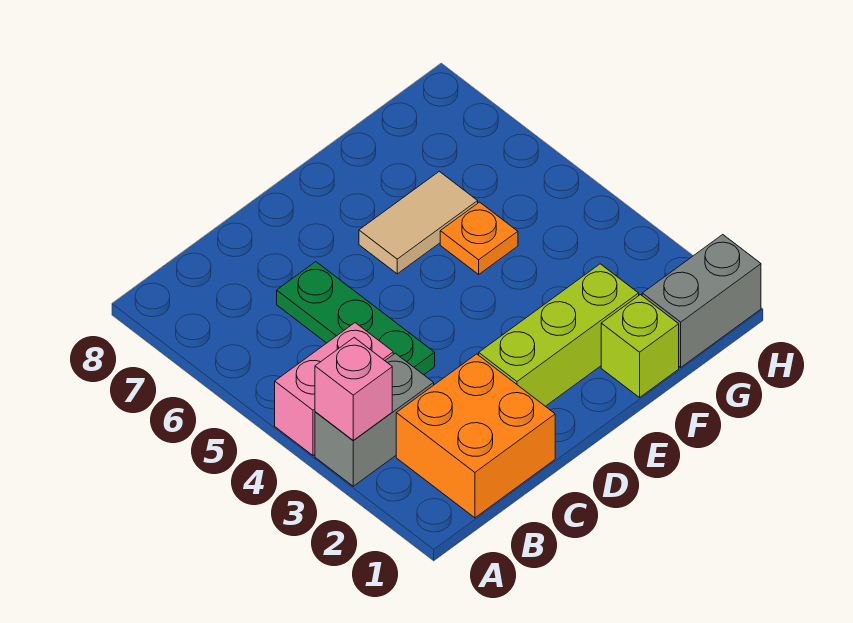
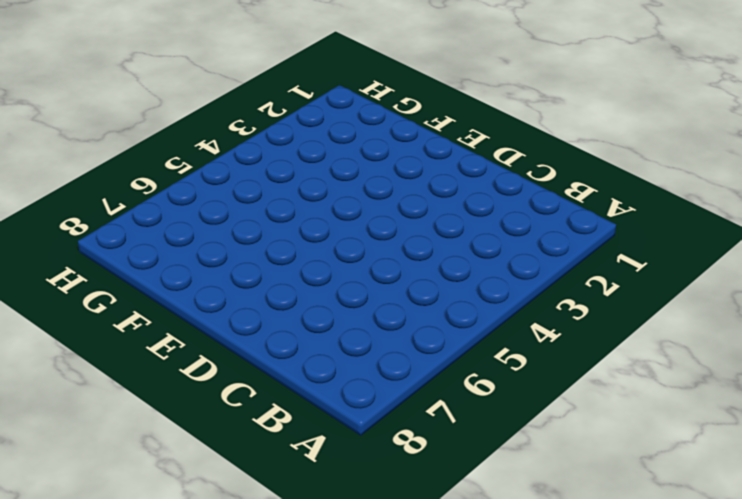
none -> grey 1x2 brick [315,353,434,486]
none -> pink 1x2 brick [275,323,393,456]

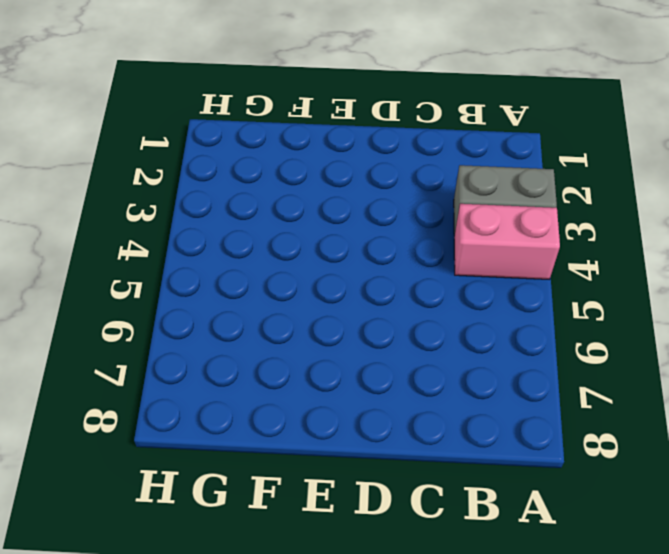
none -> orange 2x2 brick [396,354,555,518]
none -> green 1x3 plate [277,262,435,375]

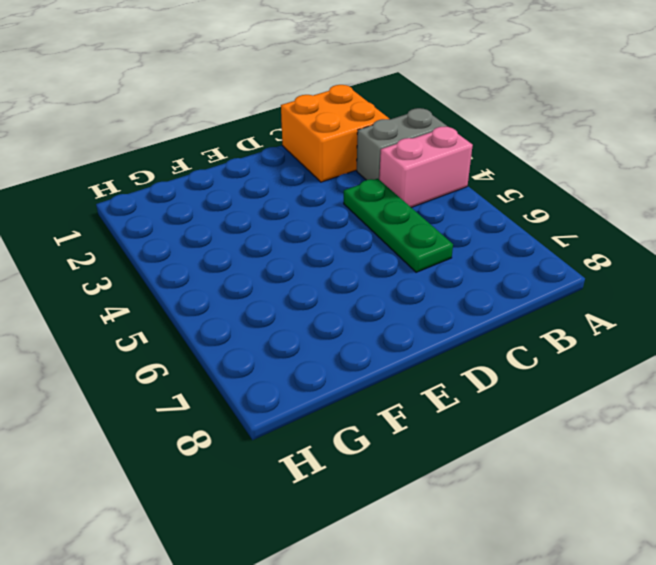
none -> lime 1x3 brick [479,264,639,406]
none -> tan 1x2 tile [359,171,478,274]

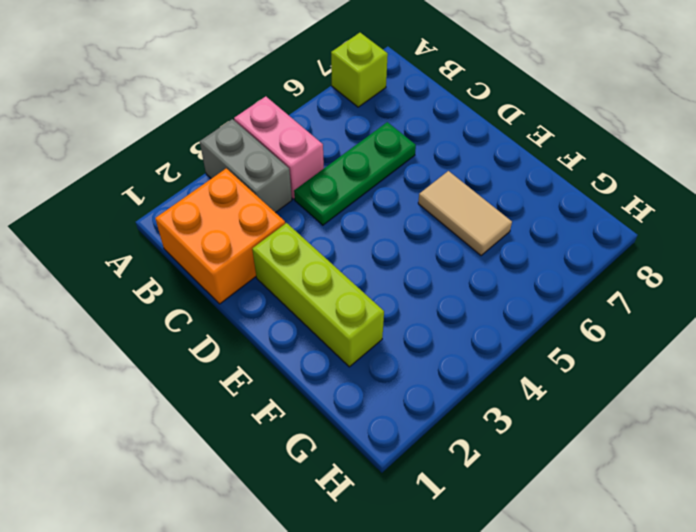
lime 1x1 brick [331,33,388,107] -> lime 1x1 brick moved to [601,295,679,398]
none -> orange 1x1 plate [440,202,518,274]
none -> grey 1x2 brick [642,235,761,367]

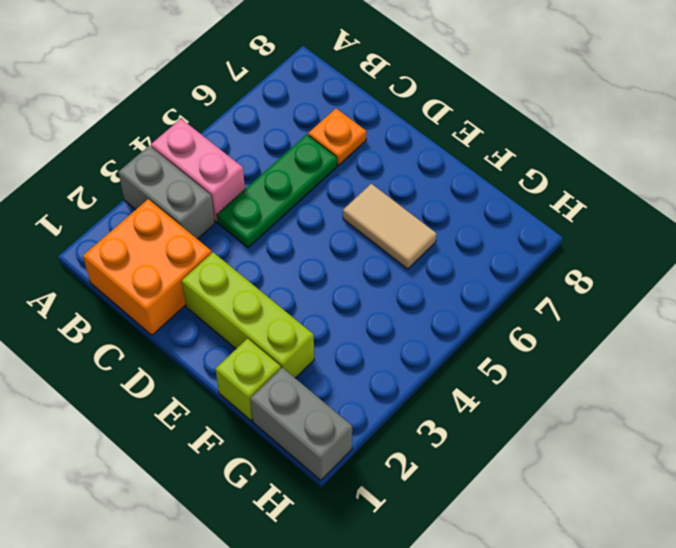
orange 1x1 plate [308,109,366,165] -> orange 1x1 plate moved to [440,202,518,274]
none -> pink 1x1 brick [315,338,392,441]

